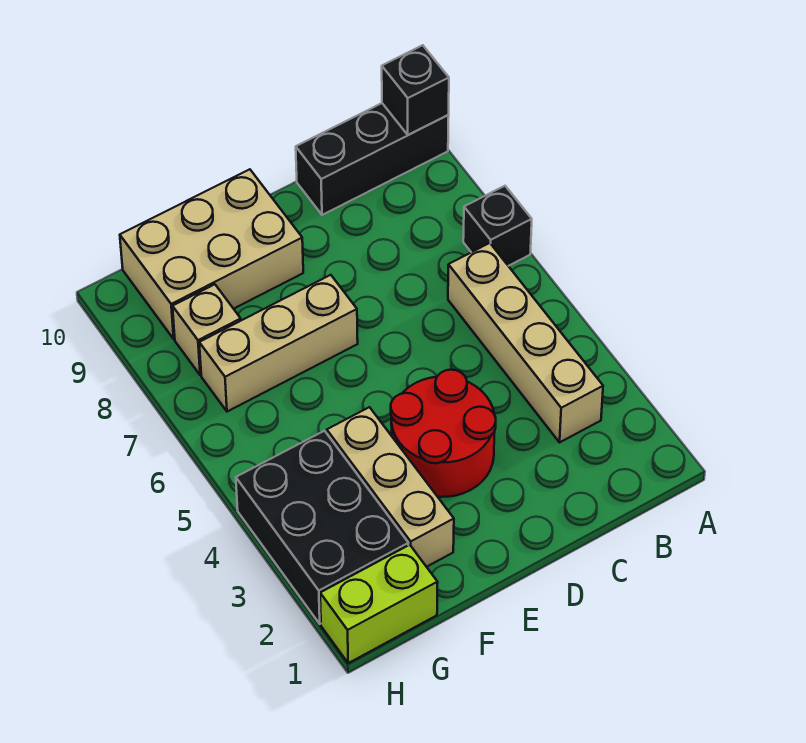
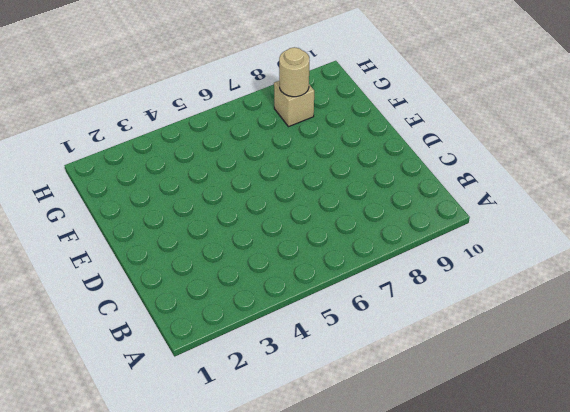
tan 1x1 round brick [279,47,309,97] -> none
none -> black 1x1 brick [463,186,532,266]
none -> black 1x3 brick [296,103,449,215]

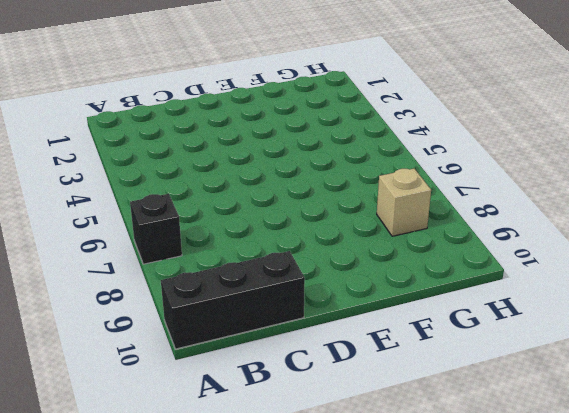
none -> tan 1x4 brick [448,243,603,442]
none -> red 2x2 round brick [391,370,496,497]

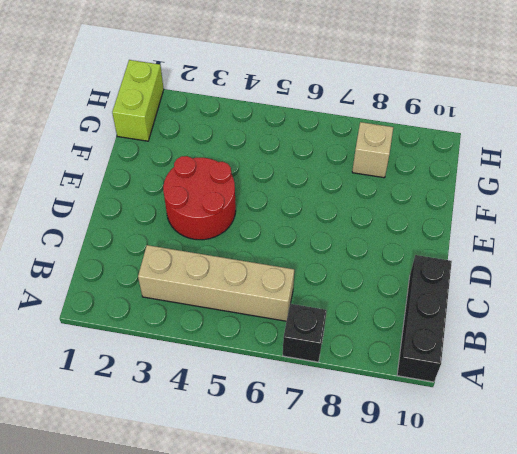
none -> tan 1x3 brick [199,275,358,412]
none -> tan 2x3 brick [120,169,303,339]

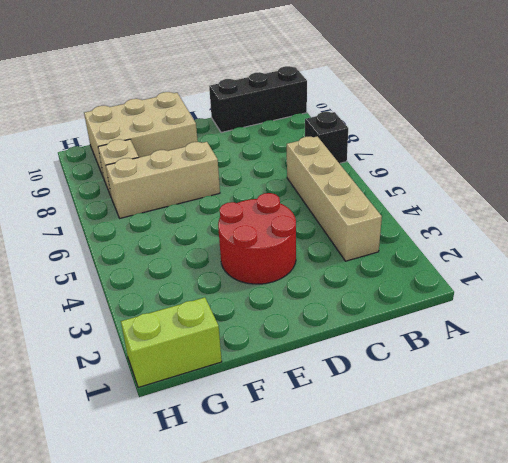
none -> tan 1x3 brick [327,407,454,567]
none -> black 2x3 brick [236,431,408,624]

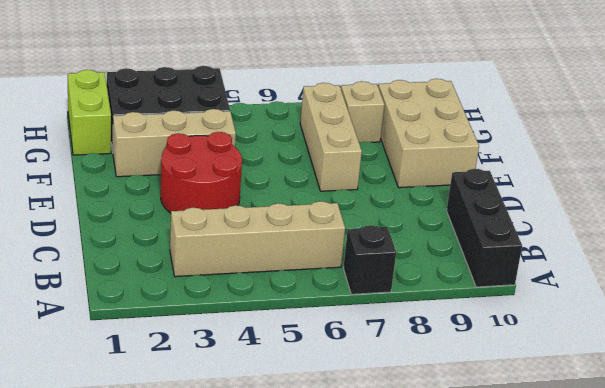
none -> black 1x1 brick [382,45,449,135]

